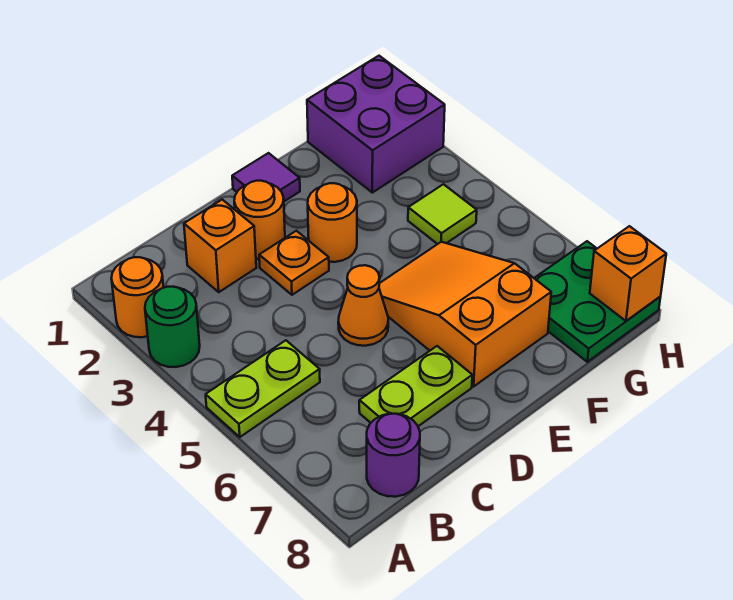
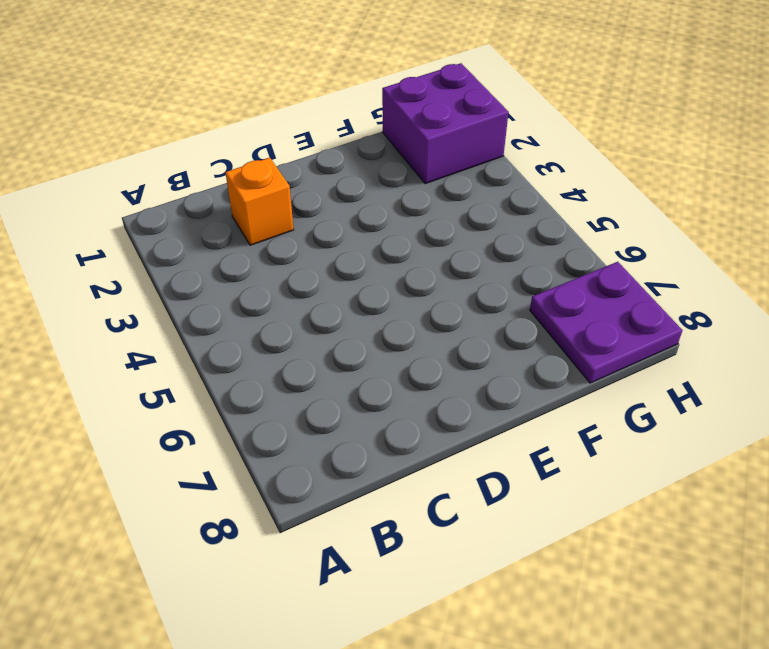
purple 2x2 plate [530,262,682,383] -> green 2x2 plate [534,241,660,362]
none -> orange 1x1 round brick [111,257,164,337]
none -> green 1x1 round brick [145,287,200,367]
none -> lime 1x2 plate [206,340,320,437]

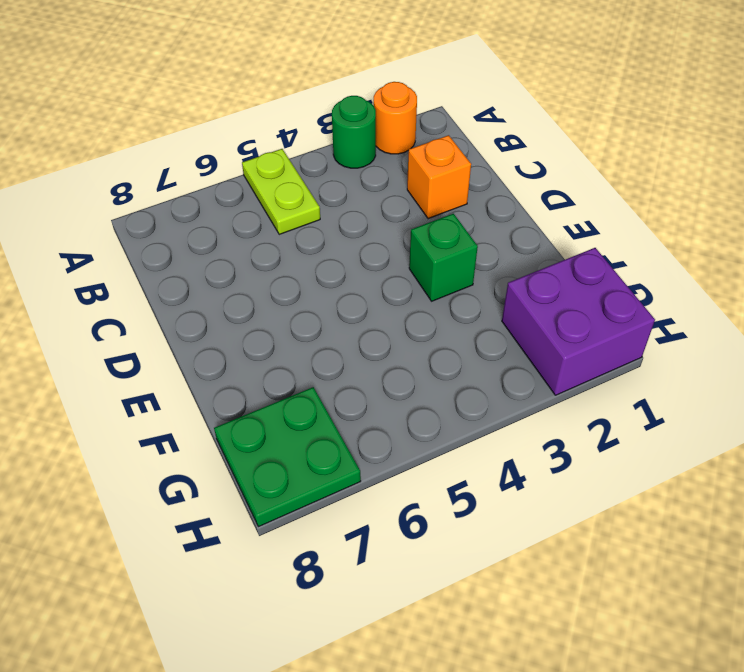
green 1x1 brick [409,214,478,301] -> orange 1x1 round brick [308,183,357,262]
none -> purple 1x1 round brick [367,414,420,497]
none -> lime 1x2 plate [359,346,472,426]
none -> orange 1x1 round brick [234,181,285,259]

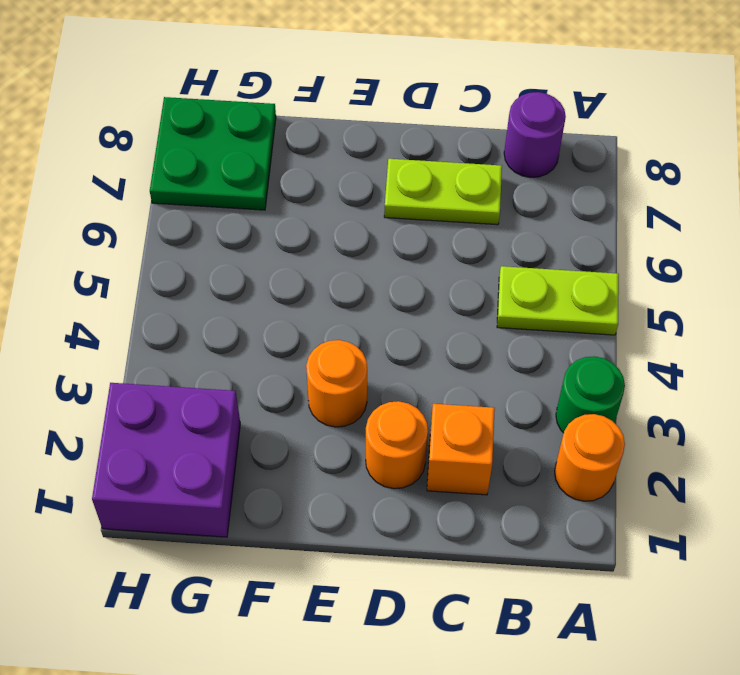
none -> orange 1x1 plate [259,231,329,295]
none -> orange 1x1 cone [338,265,388,346]
none -> purple 1x1 tile [232,153,300,201]

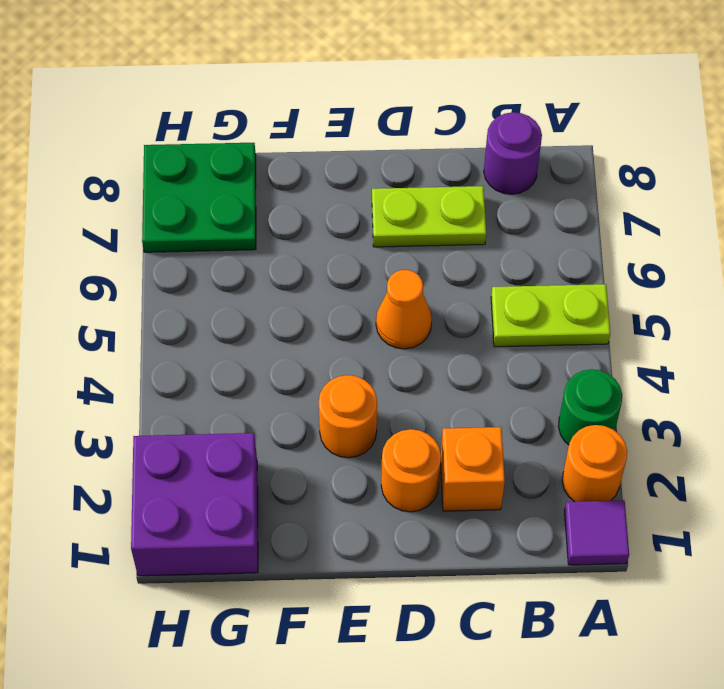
purple 1x1 tile [565,500,629,565] -> purple 1x1 tile moved to [232,153,300,201]
none -> orange 1x1 plate [259,231,329,295]
none -> orange 2x3 slope [379,242,551,386]
none -> lime 1x1 tile [408,184,477,244]

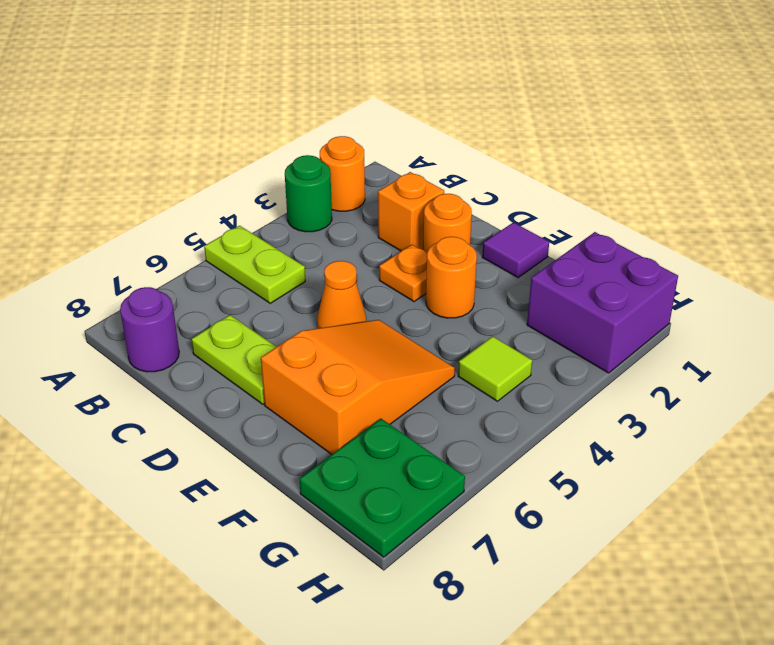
none -> orange 1x1 brick [590,226,666,321]

